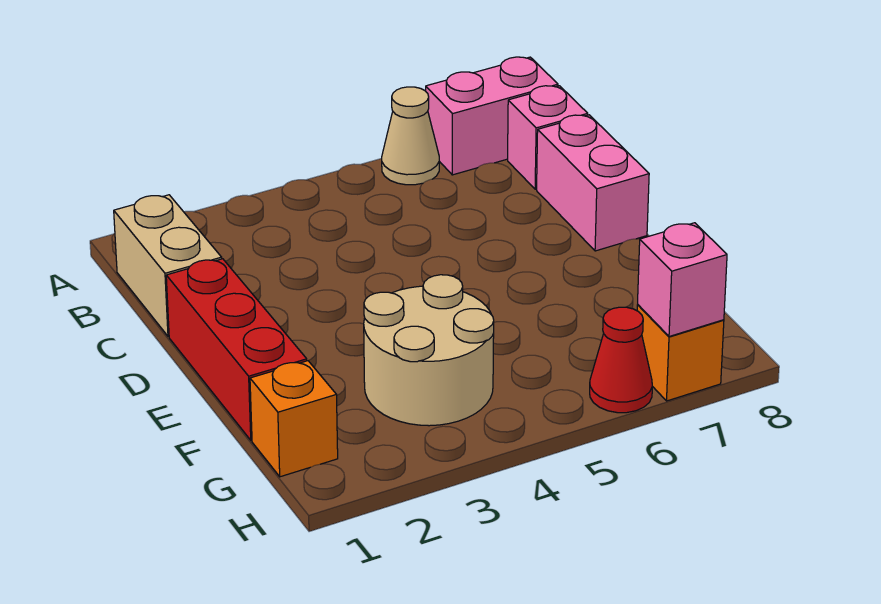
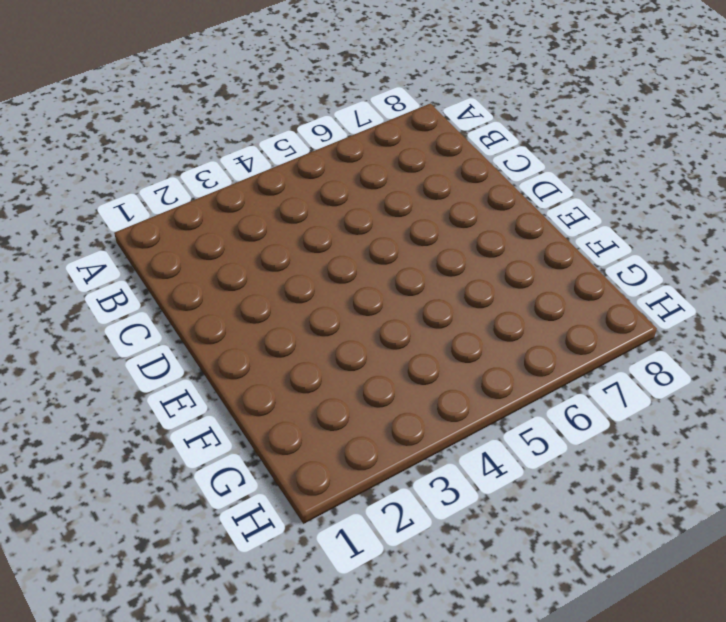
none -> tan 1x1 cone [382,87,439,185]
none -> pink 1x2 brick [426,57,558,175]

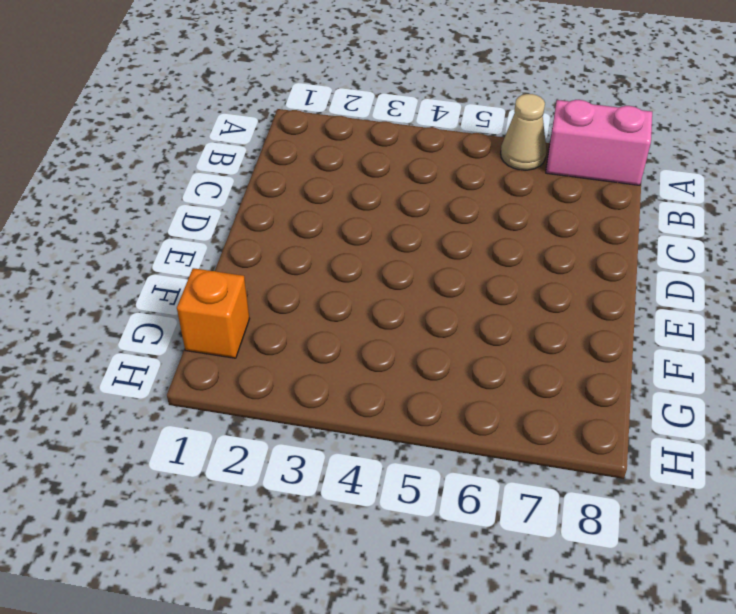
none -> tan 1x2 brick [114,195,222,336]
none -> pink 1x1 brick [508,86,588,189]

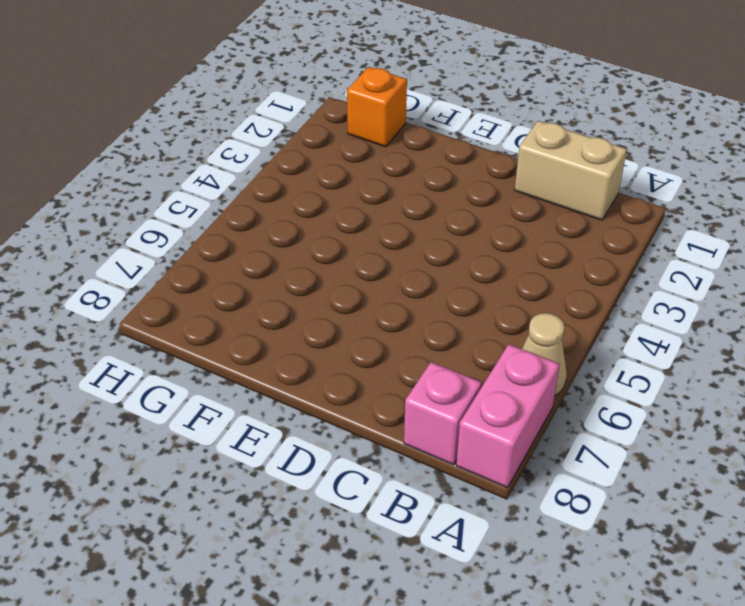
none -> pink 1x2 brick [537,115,649,251]
none -> red 1x3 brick [166,259,307,440]

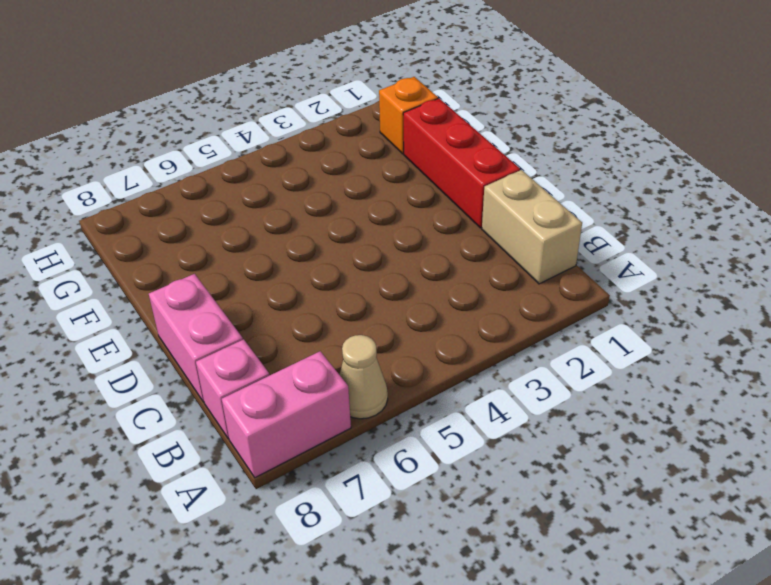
none -> tan 2x2 round brick [364,275,494,426]
none -> red 1x1 cone [590,307,652,413]

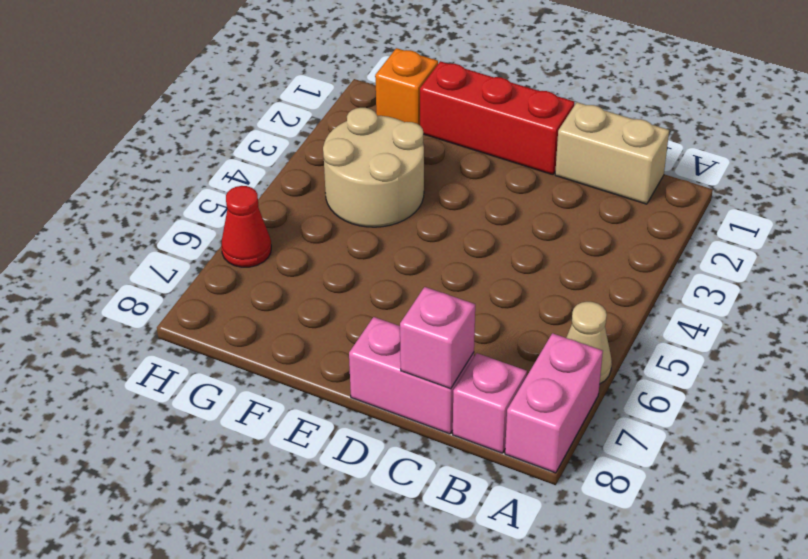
pink 1x1 brick [400,287,475,389] -> pink 1x1 brick moved to [638,223,727,336]
none -> orange 1x1 brick [637,305,724,401]

